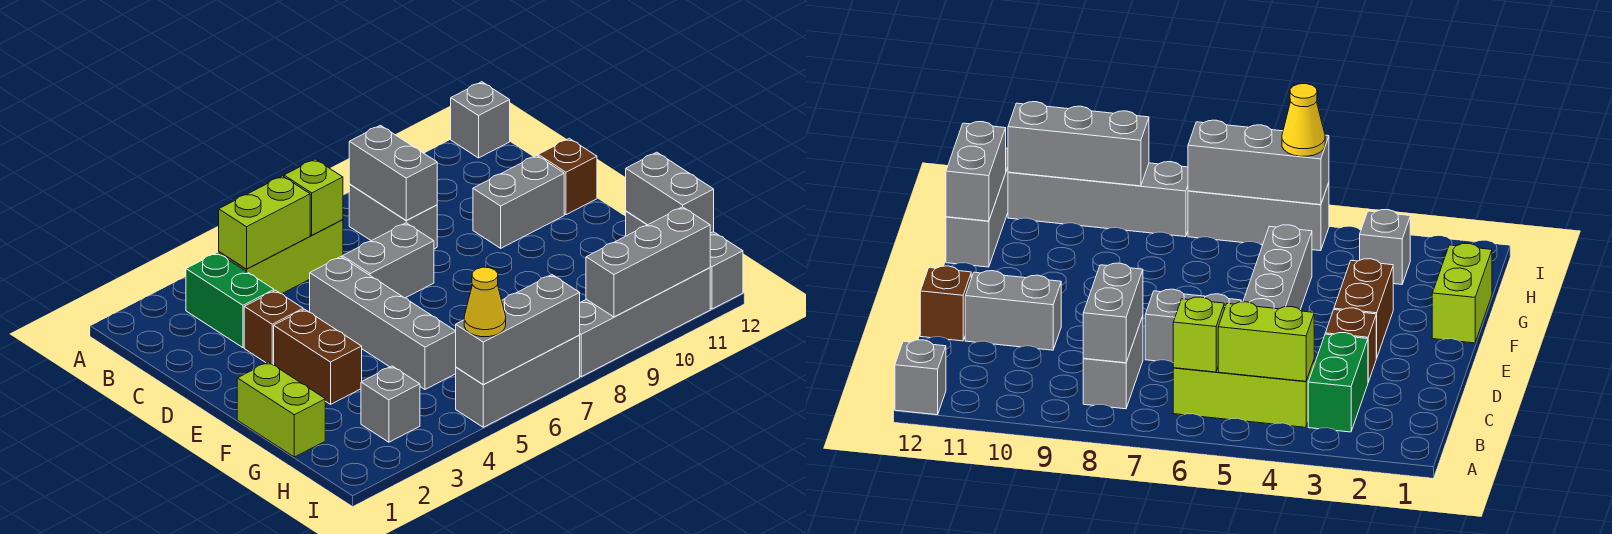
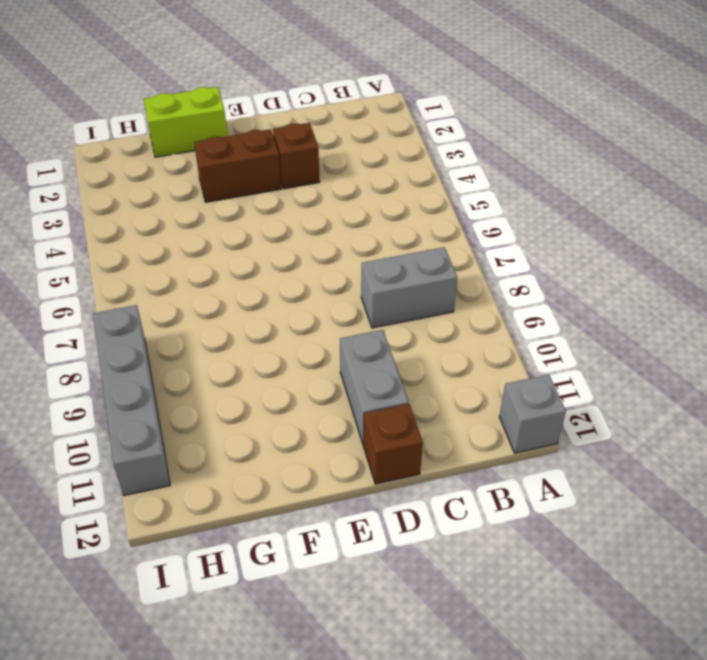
none -> green 1x2 brick [186,253,274,348]
none -> lime 1x3 brick [219,220,343,294]
none -> grey 1x4 brick [310,257,456,389]

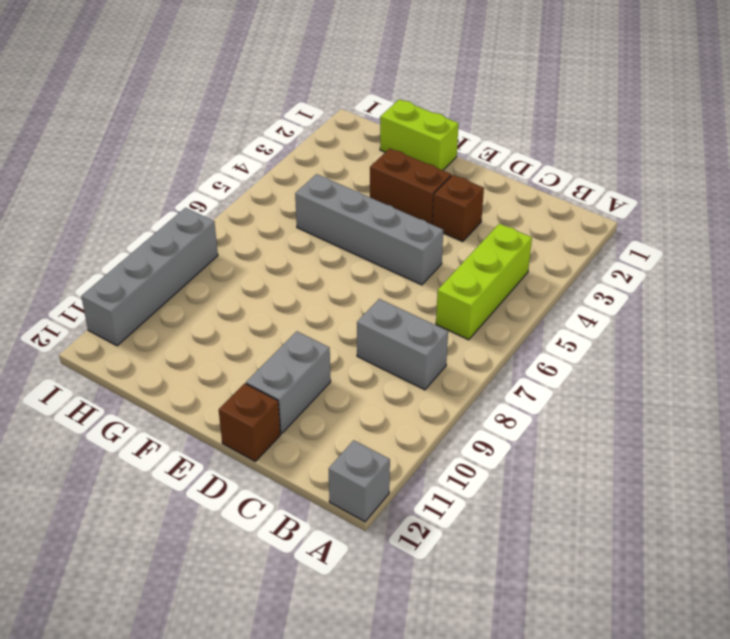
none -> green 1x2 brick [186,253,274,348]
none -> grey 1x2 brick [342,223,434,298]
none -> grey 1x3 brick [626,211,743,309]

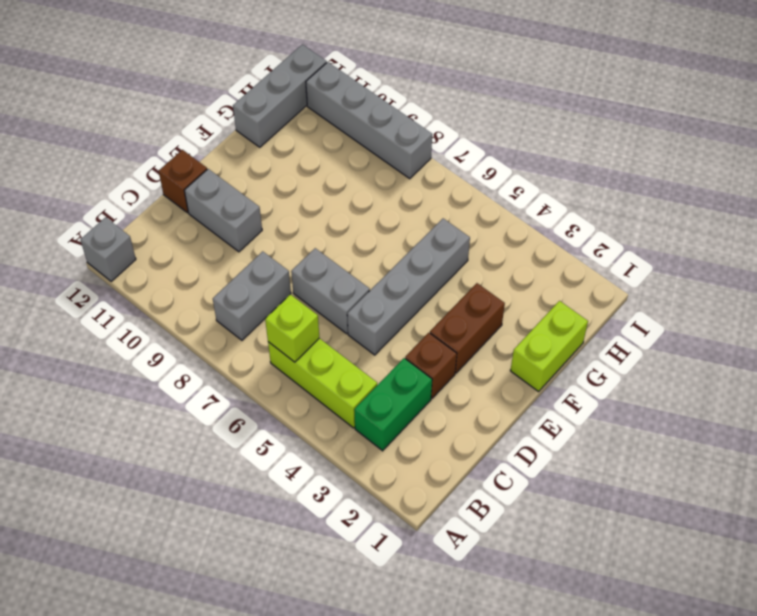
none -> grey 1x1 brick [361,366,420,442]
none -> grey 1x3 brick [456,335,580,427]
none -> lime 1x2 brick [219,176,310,269]

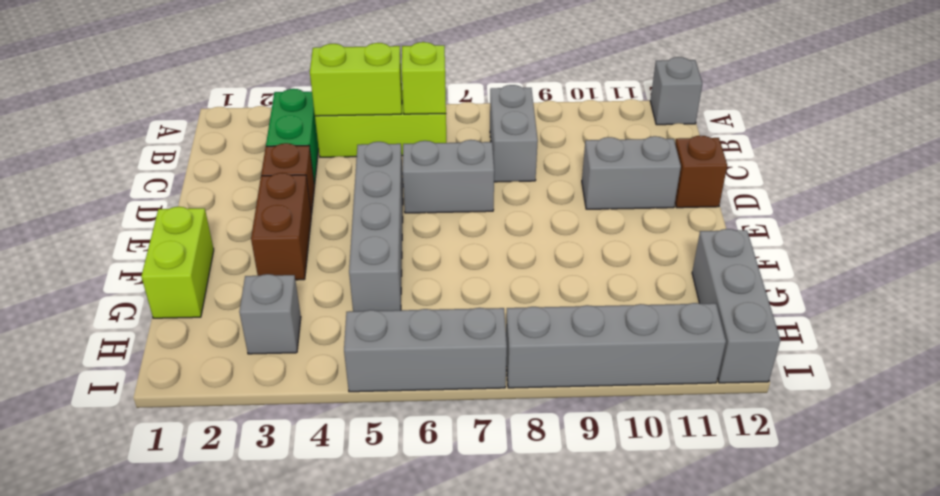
none -> grey 1x2 brick [349,125,437,221]
none -> grey 1x2 brick [626,152,714,233]
none -> grey 1x3 brick [456,275,580,384]

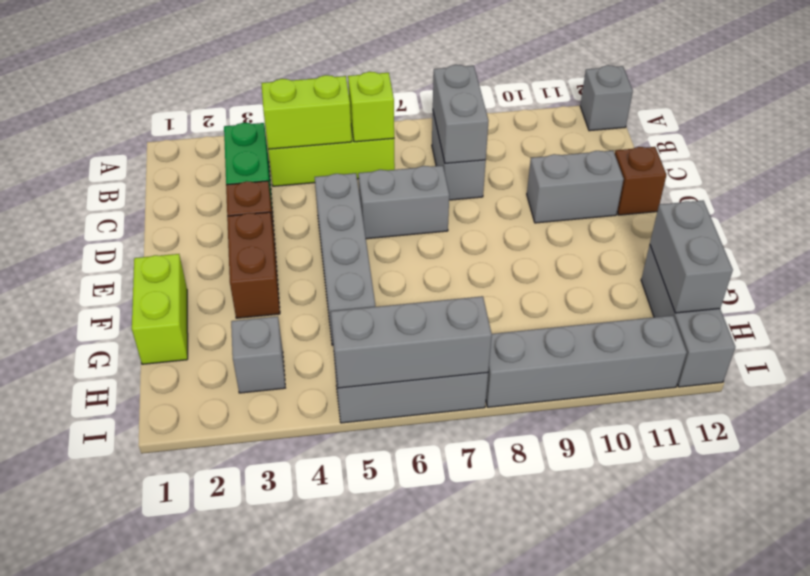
none -> grey 1x3 brick [586,207,710,317]
none -> yellow 1x1 cone [464,267,506,337]

